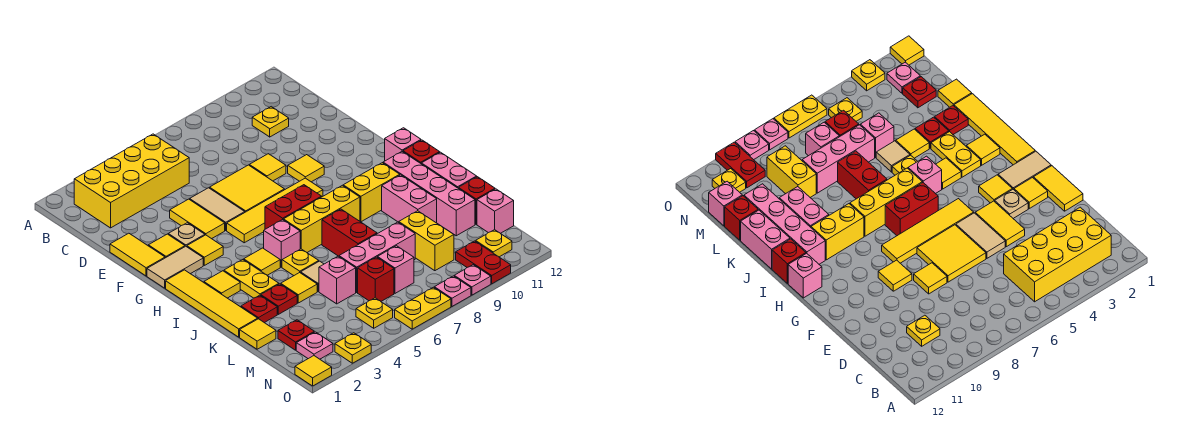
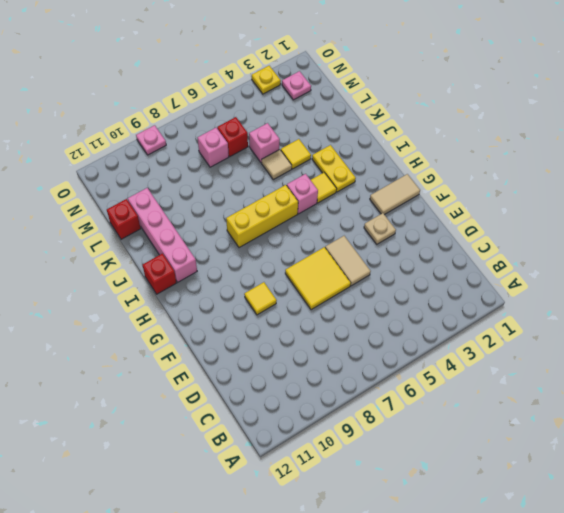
none -> yellow 2x4 brick [74,134,189,228]
none -> yellow 1x1 plate [252,107,289,137]
none -> yellow 1x2 tile [110,233,165,276]
none -> yellow 1x2 tile [170,199,225,239]

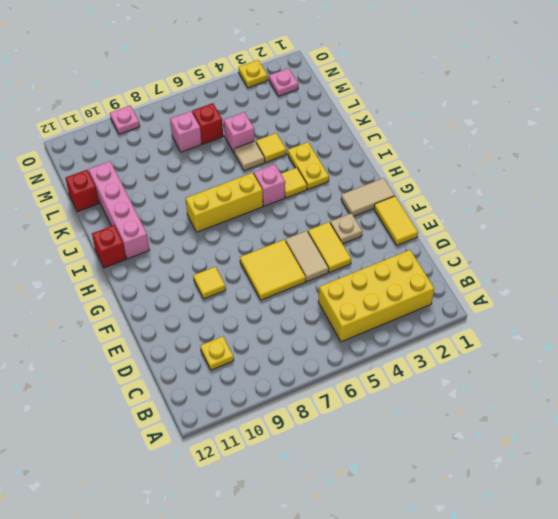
none -> yellow 1x1 tile [249,154,286,181]
none -> yellow 1x1 tile [148,234,185,258]
none -> yellow 1x1 tile [187,235,223,265]
none -> yellow 1x4 tile [227,178,323,243]

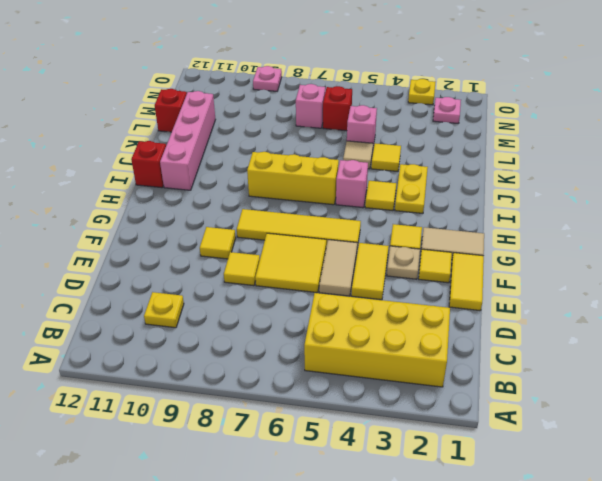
none -> yellow 1x4 tile [166,270,258,337]
none -> red 1x2 brick [265,185,322,229]
none -> pink 1x1 brick [385,128,421,161]
none -> yellow 1x1 tile [204,271,240,298]

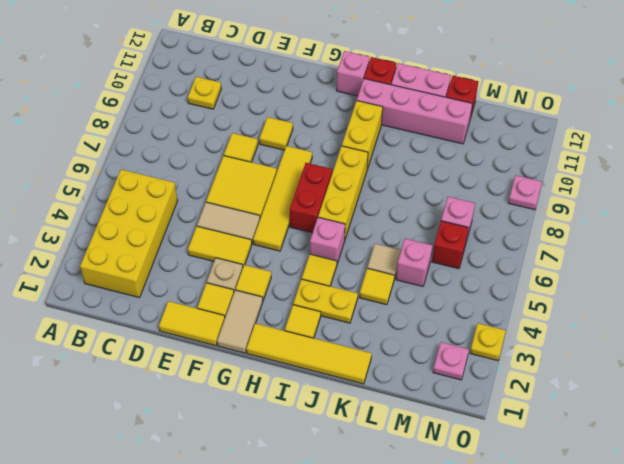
none -> yellow 1x1 plate [282,249,319,275]
none -> red 1x2 brick [322,209,377,256]
none -> pink 1x2 brick [382,175,437,223]
none -> red 1x1 plate [241,295,277,323]

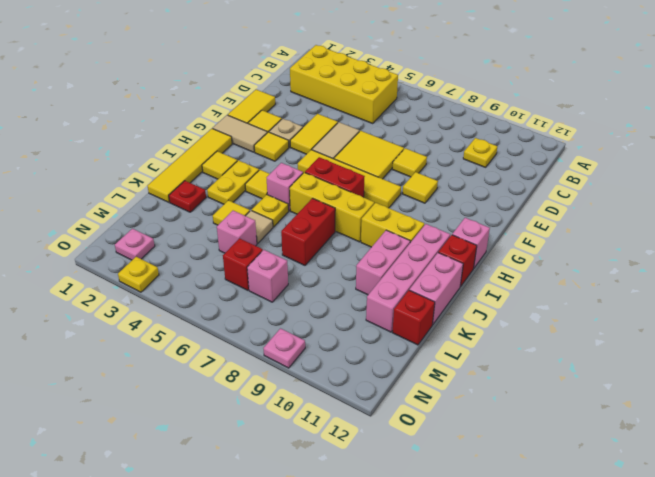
none -> red 1x1 plate [261,284,297,314]
none -> yellow 1x1 tile [240,319,276,349]
none -> pink 1x3 brick [339,222,415,292]
none -> yellow 1x2 brick [399,211,454,271]

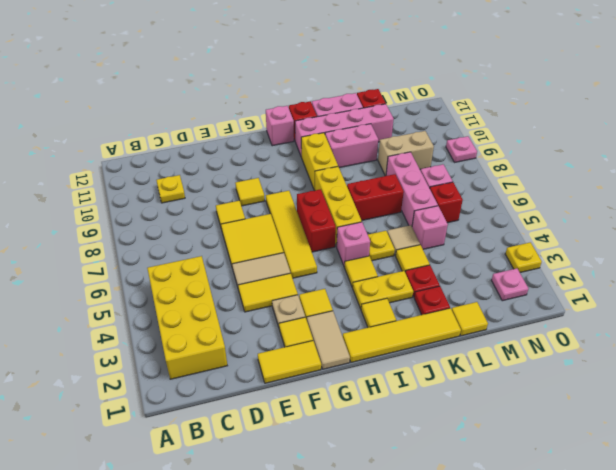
tan 1x2 brick [378,131,434,176] -> yellow 1x2 brick [399,211,454,271]
none -> red 1x1 plate [278,320,314,350]
none -> pink 1x1 brick [477,189,514,233]
none -> yellow 1x1 plate [356,298,393,328]
none -> red 1x2 plate [456,241,511,284]

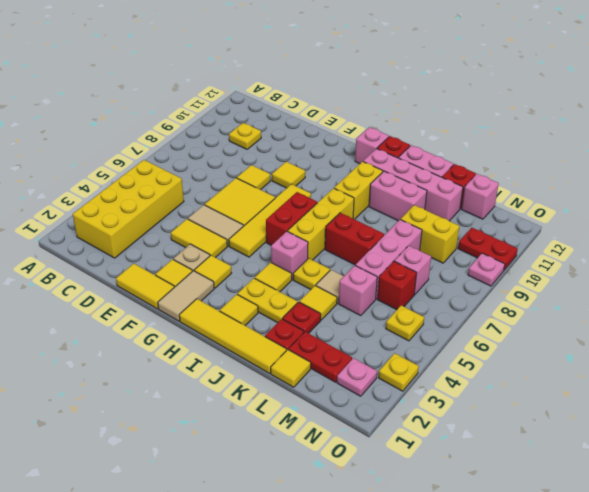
red 1x2 plate [289,332,352,382] -> red 1x1 plate [278,320,314,350]
none -> yellow 1x1 plate [476,230,512,257]
none -> yellow 1x1 tile [295,356,332,386]
none -> yellow 1x2 plate [395,287,451,329]
none -> pink 1x1 plate [434,276,471,306]

